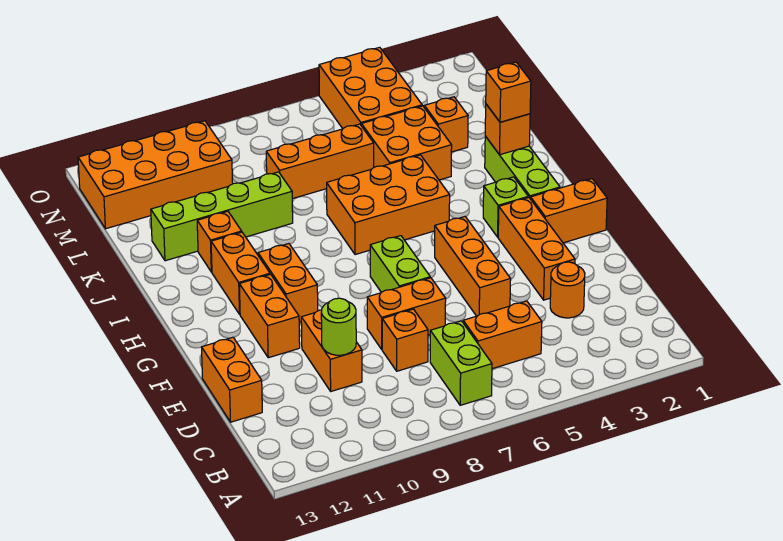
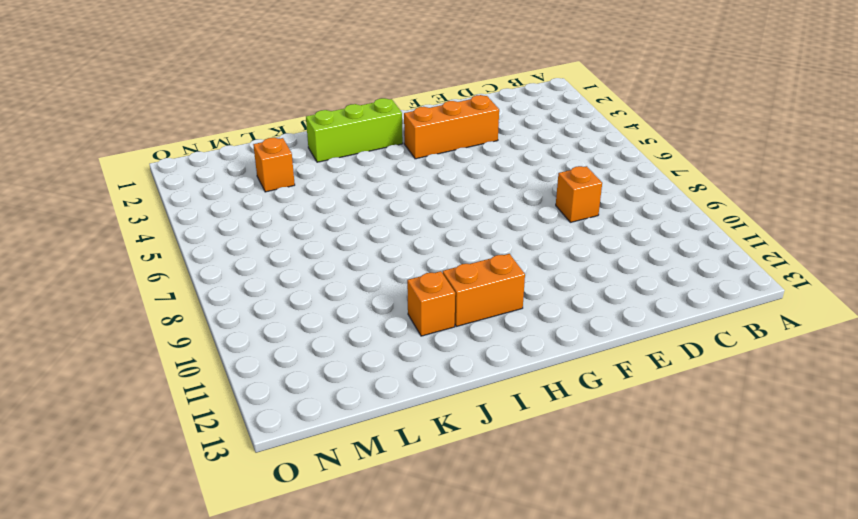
none -> lime 1x2 brick [430,321,492,405]
none -> orange 1x2 brick [463,301,542,369]
none -> orange 1x1 round brick [550,262,585,318]

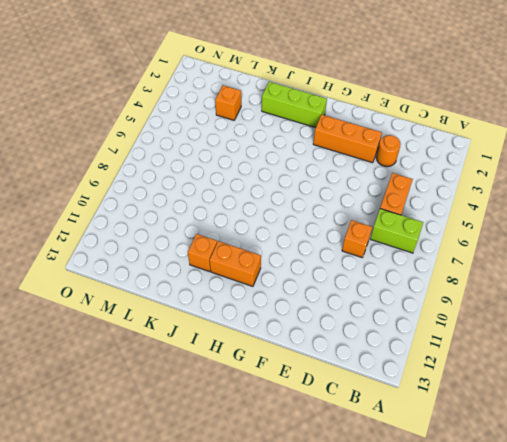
none -> orange 1x2 brick [301,310,362,391]
none -> orange 1x2 brick [202,337,262,422]
none -> orange 1x3 brick [435,217,511,316]

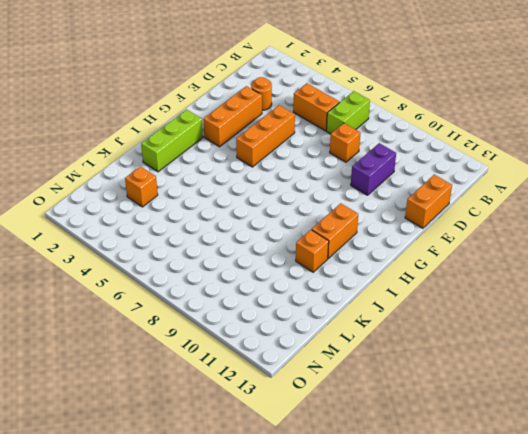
purple 1x2 brick [351,143,396,195] -> orange 1x2 brick [301,310,362,391]
none -> orange 1x2 brick [367,278,446,349]
none -> lime 1x2 brick [370,236,430,292]
none -> orange 1x2 brick [239,274,300,358]

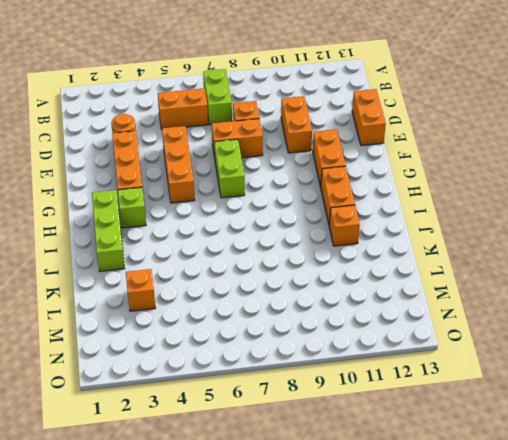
none -> orange 1x2 brick [531,179,607,243]
none -> orange 1x2 brick [258,244,318,322]
none -> orange 2x3 brick [327,155,450,255]

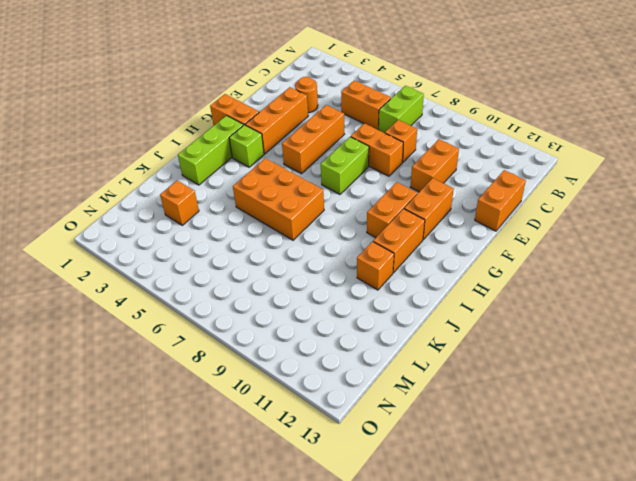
none -> orange 2x2 brick [362,106,452,180]
none -> lime 1x4 brick [151,172,293,261]
none -> orange 1x3 brick [266,124,374,199]

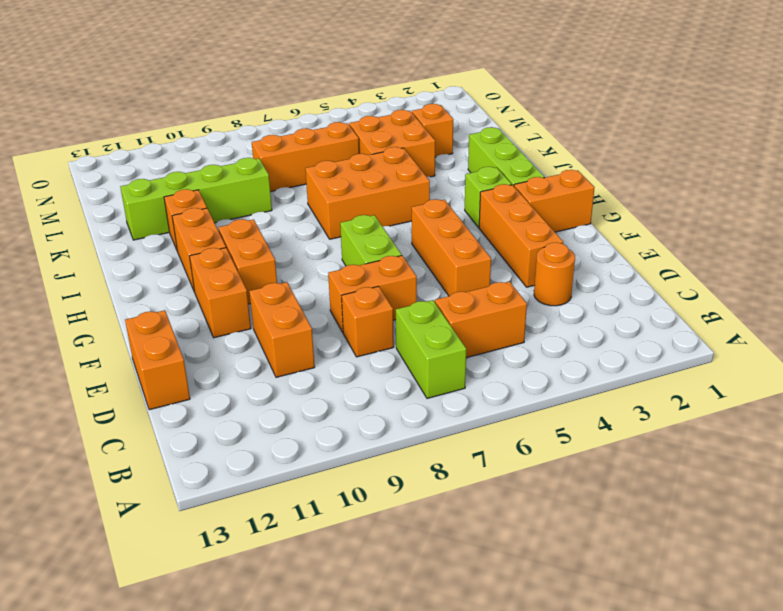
none -> orange 2x3 brick [319,47,422,129]
none -> orange 2x4 brick [78,121,233,229]
none -> lime 1x1 round brick [321,298,356,355]

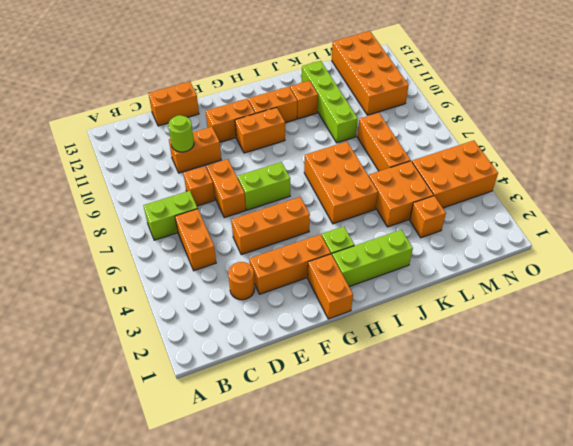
none -> orange 1x1 brick [485,104,530,155]
none -> orange 1x1 brick [486,62,531,122]

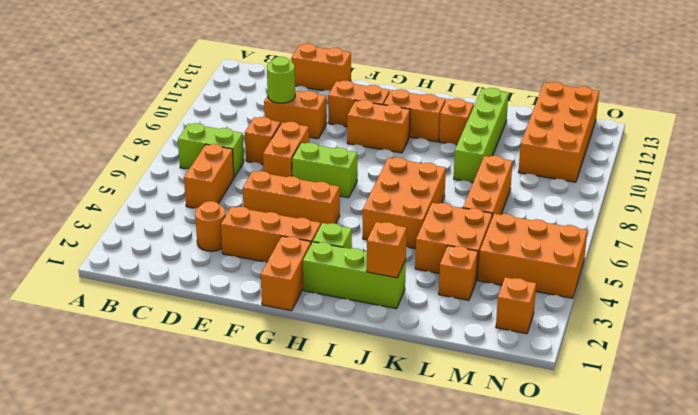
orange 1x1 brick [496,277,536,334] -> orange 1x1 brick moved to [486,62,531,122]

